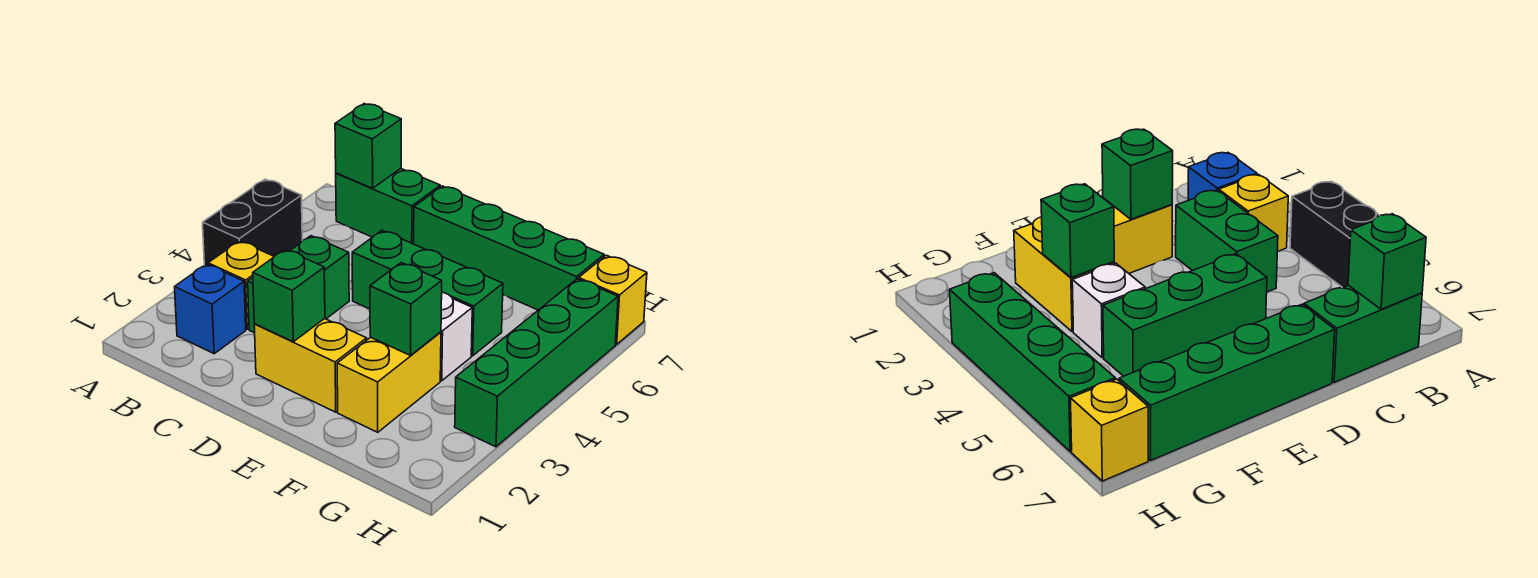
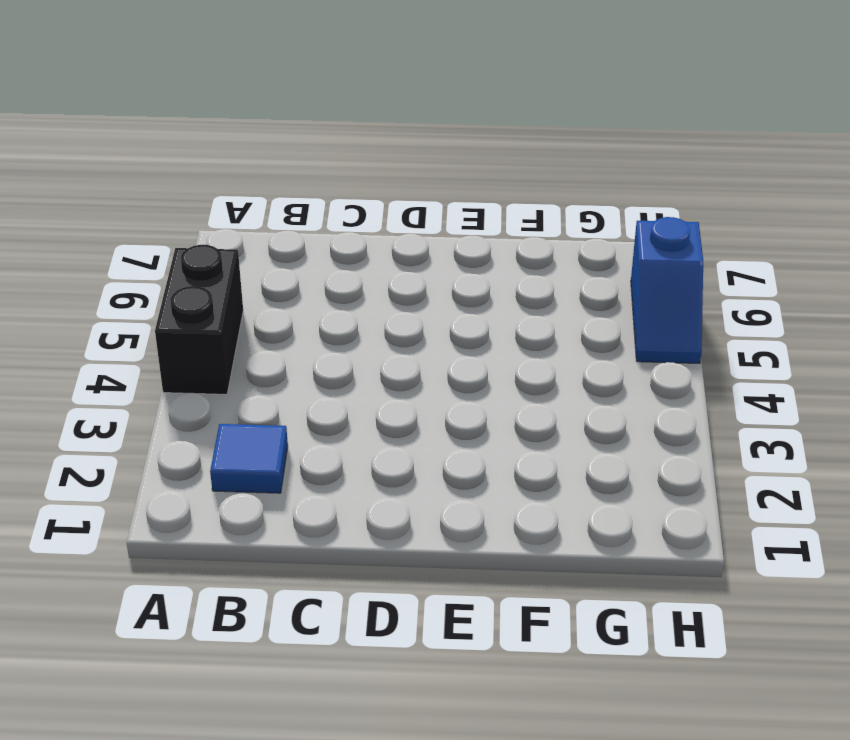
blue 1x1 tile [210,424,288,493] -> blue 1x1 brick [175,264,246,354]
blue 1x2 slope [631,217,703,364] -> green 1x4 brick [455,279,618,447]
none -> yellow 1x1 brick [208,241,274,329]
none -> green 1x2 brick [336,169,440,244]
none -> green 1x2 brick [248,236,349,333]

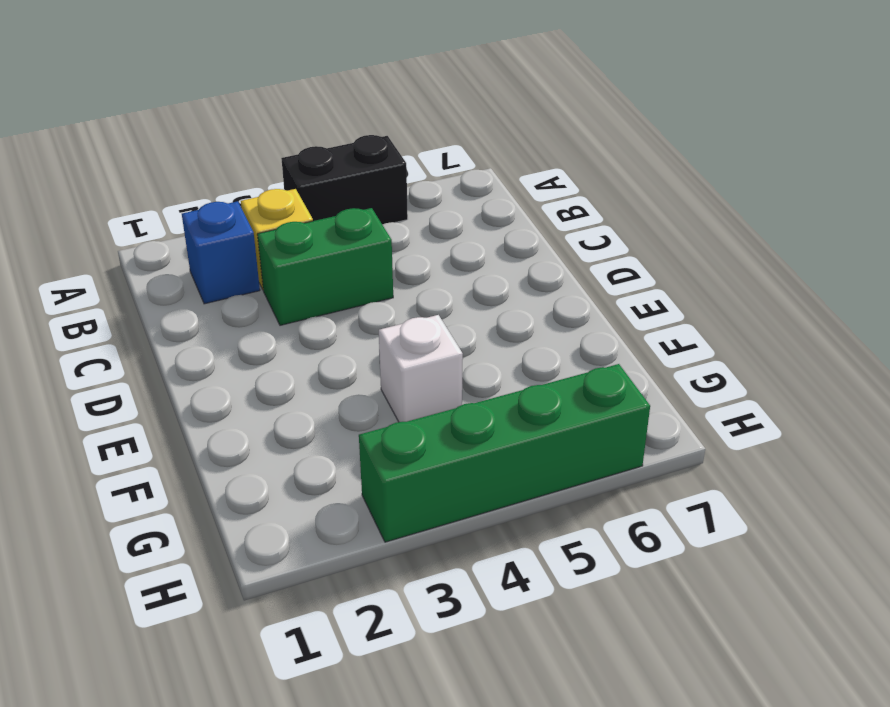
none -> green 1x2 brick [336,169,440,244]
none -> yellow 1x2 brick [254,319,367,412]
none -> green 1x3 brick [352,231,503,356]

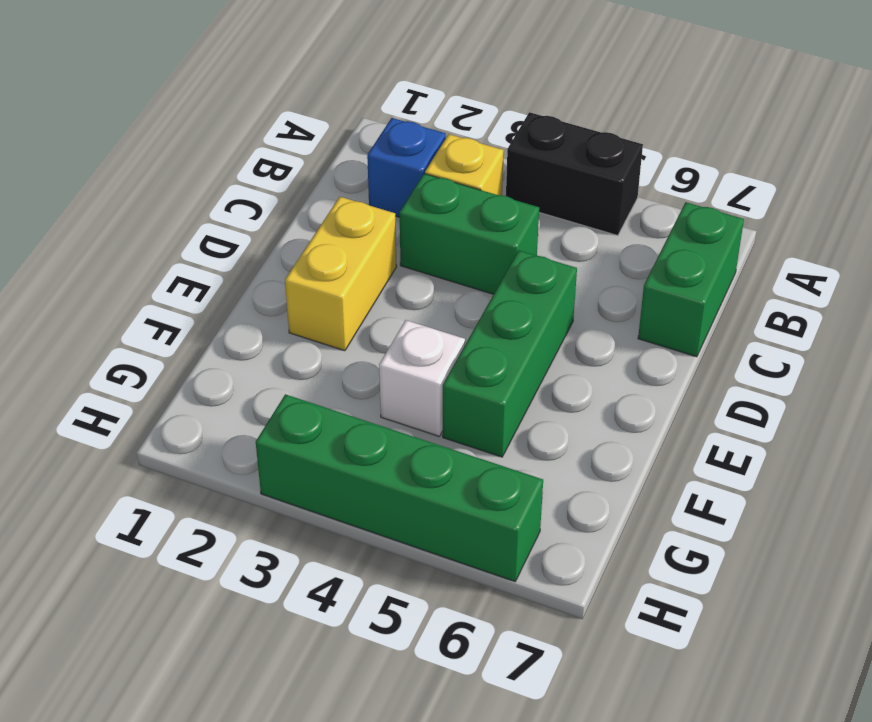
none -> green 1x4 brick [414,186,604,310]
none -> yellow 1x2 brick [337,332,441,432]
none -> yellow 1x1 brick [579,255,647,344]

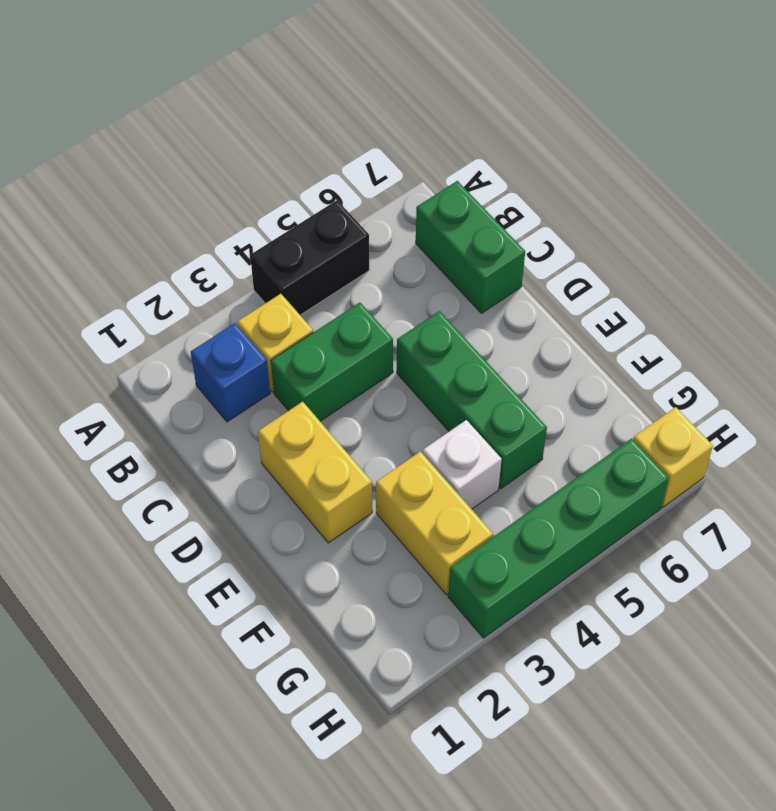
yellow 1x2 brick [376,451,493,595] -> yellow 1x2 brick turned to [337,332,441,432]
none -> green 1x4 brick [414,186,604,310]
none -> green 1x1 brick [335,104,401,188]
none -> green 1x1 brick [253,250,325,342]

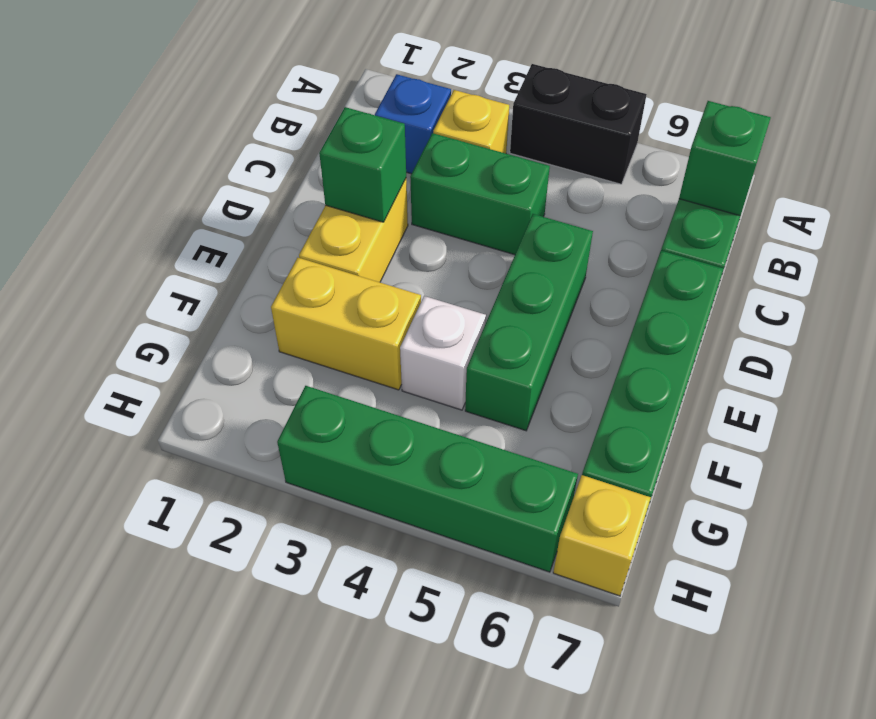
none -> green 1x1 brick [370,263,442,356]

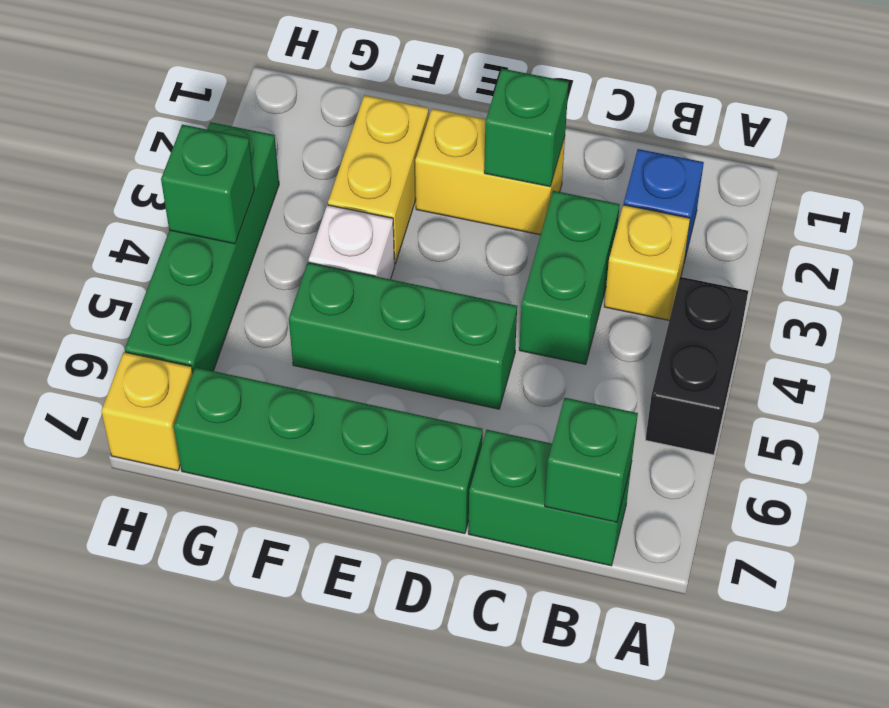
green 1x1 brick [161,125,255,244] -> green 1x1 brick moved to [370,263,442,356]

